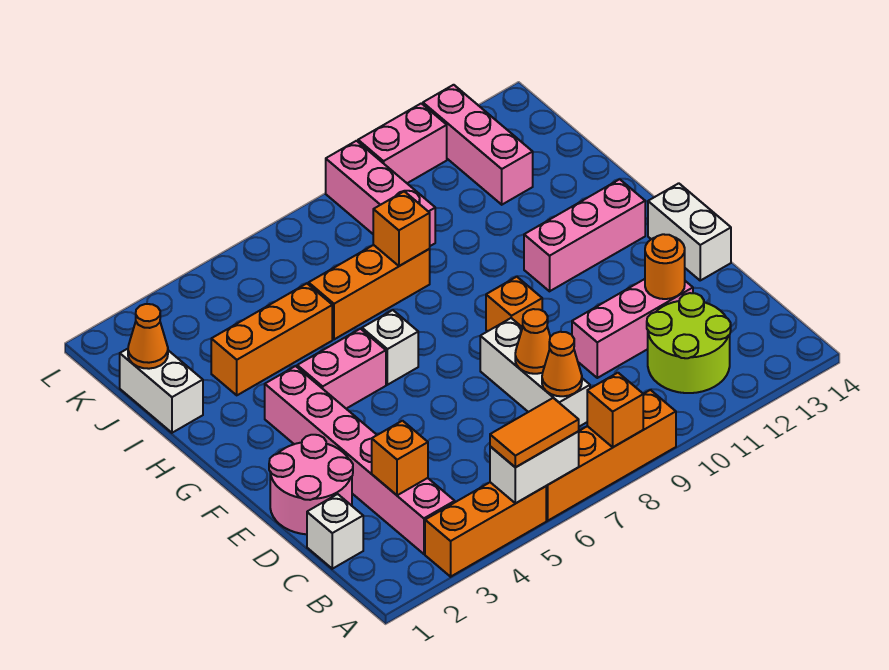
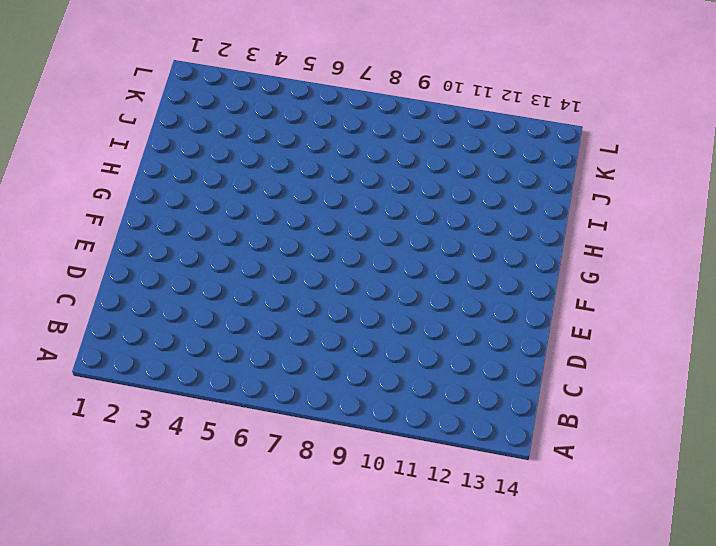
none -> orange 1x3 brick [425,482,546,577]
none -> orange 1x4 brick [546,390,676,521]
none -> pink 1x6 brick [265,366,455,554]

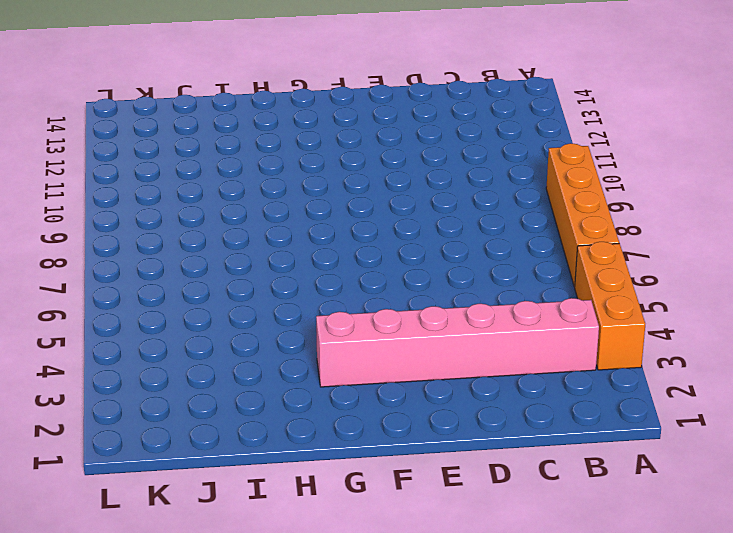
none -> lime 2x2 round brick [647,293,731,393]
none -> white 1x1 brick [307,494,363,569]
none -> white 1x3 brick [480,318,590,427]

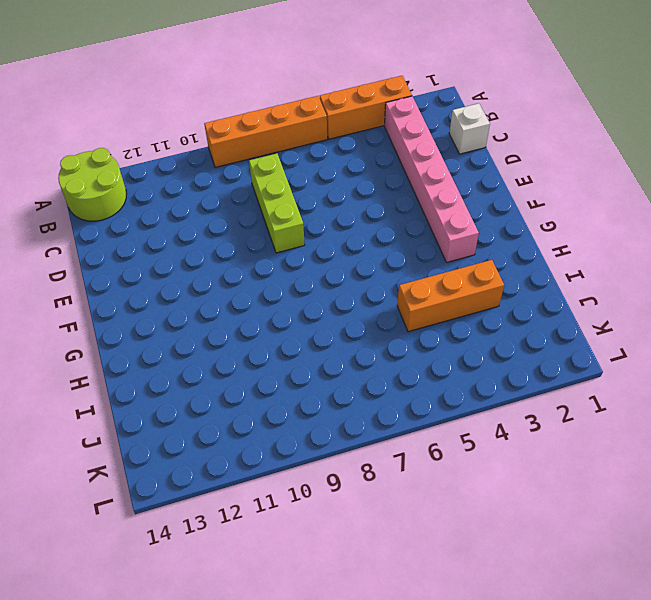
lime 2x2 round brick [58,148,126,221] -> lime 2x2 round brick moved to [647,293,731,393]
lime 1x3 brick [249,154,305,253] -> white 1x3 brick [480,318,590,427]
none -> pink 2x2 round brick [269,435,353,534]
none -> pink 1x3 brick [572,279,693,378]
none -> white 1x2 brick [648,183,731,280]

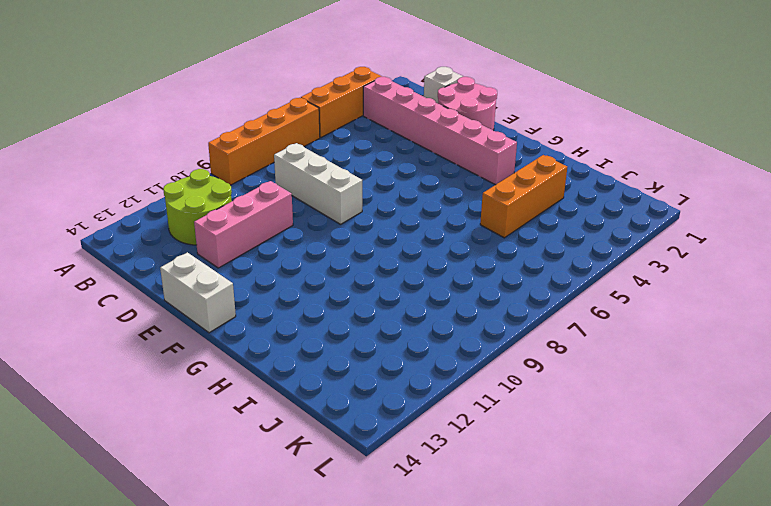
none -> orange 1x1 brick [486,277,542,331]
none -> pink 1x2 brick [297,329,386,409]
none -> white 1x1 brick [362,310,418,385]

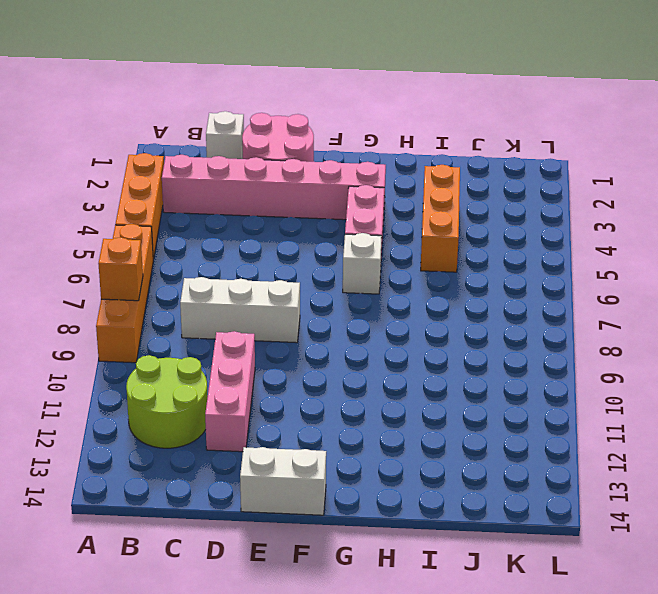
none -> orange 1x1 brick [486,277,542,331]
none -> pink 1x3 brick [524,179,645,291]
none -> white 1x2 brick [120,349,203,433]

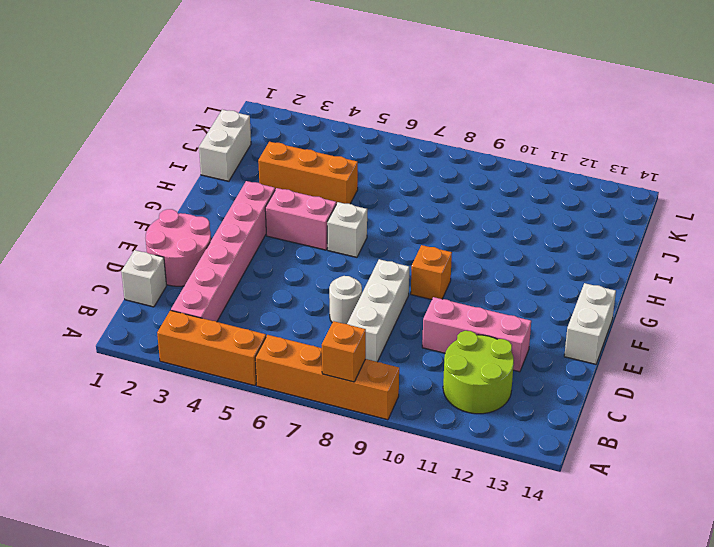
white 1x1 round brick [329,276,362,324] -> none
none -> pink 1x3 brick [524,179,645,291]
none -> orange 1x3 brick [309,245,430,339]
none -> pink 1x3 brick [326,141,435,246]

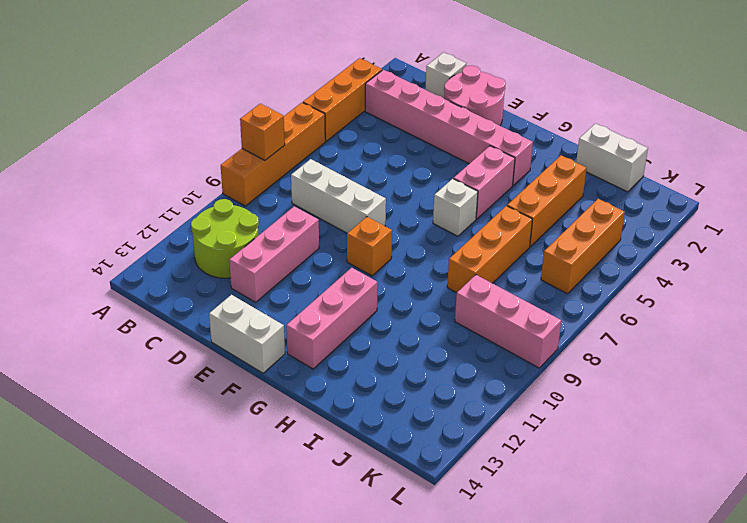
orange 1x3 brick [541,199,625,294] -> none
none -> pink 1x3 brick [423,85,533,205]
none -> pink 1x2 brick [358,103,447,183]
none -> white 1x2 brick [490,431,579,503]

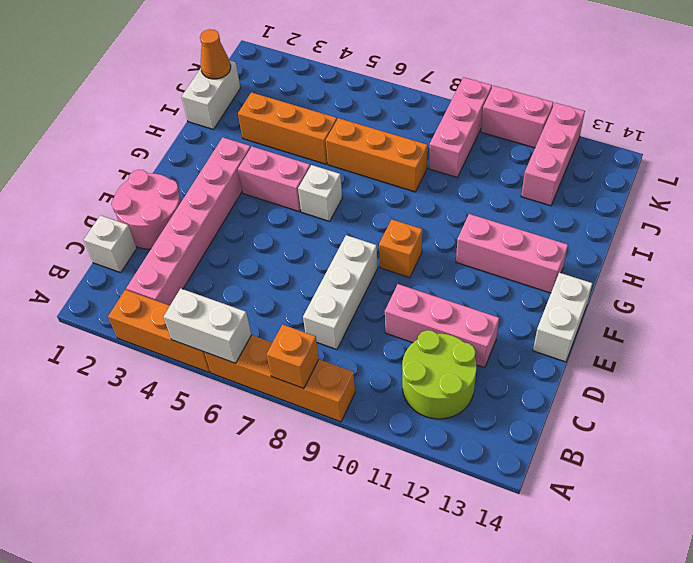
none -> orange 1x1 brick [372,421,428,495]
none -> orange 1x1 cone [542,332,582,396]
none -> orange 1x1 cone [515,309,550,374]

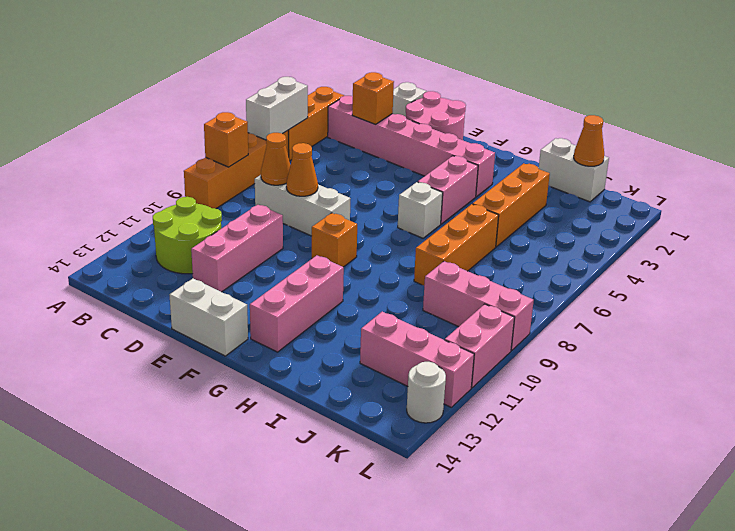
white 1x1 round brick [407,362,446,423] -> none
none -> orange 1x1 round brick [645,234,685,299]
none -> orange 1x1 brick [373,191,430,266]
none -> orange 1x2 tile [490,398,579,467]

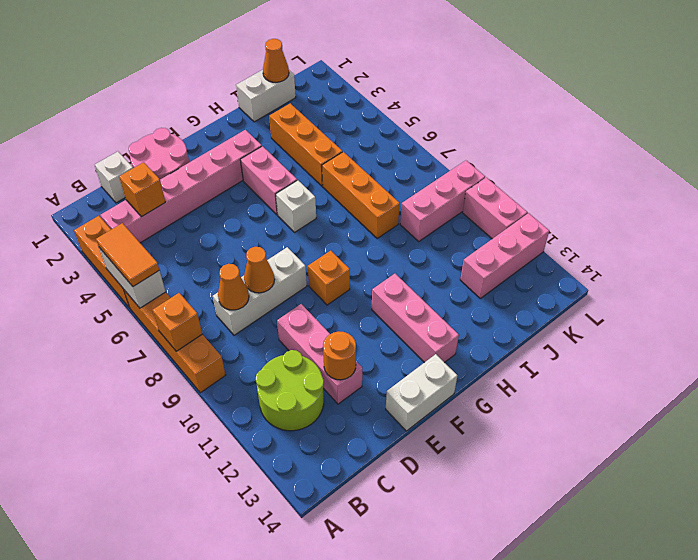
none -> orange 1x1 brick [373,191,430,266]

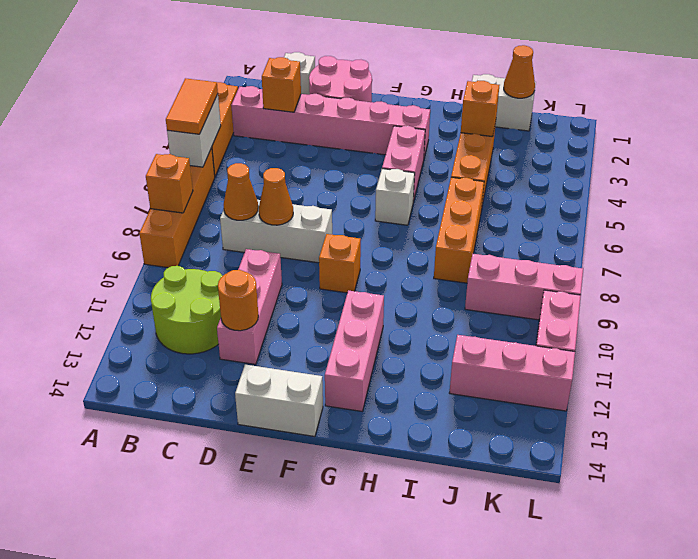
orange 1x1 brick [461,81,499,137] -> orange 1x1 brick moved to [373,191,430,266]

